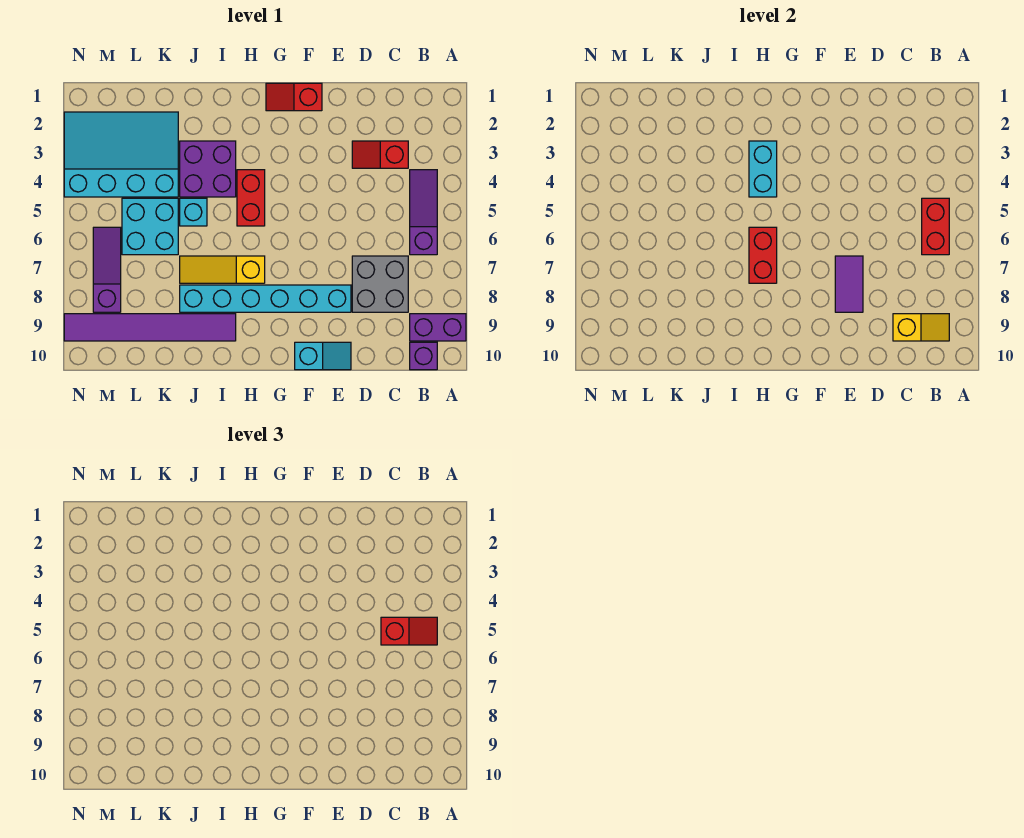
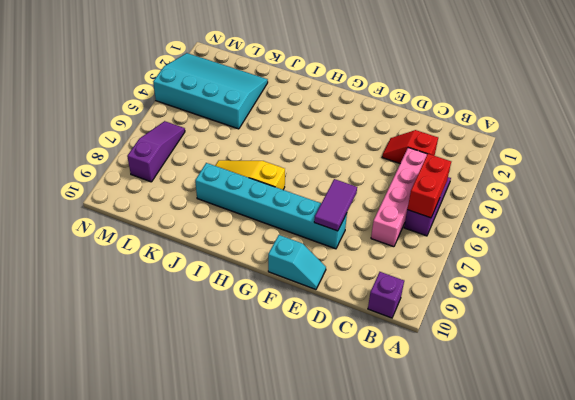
pink 1x4 brick [371,148,427,247] -> grey 2x2 brick [352,256,408,312]
none -> purple 1x2 brick [410,314,466,341]
none -> red 1x2 slope [266,83,322,111]
none -> red 1x2 brick [237,170,265,226]

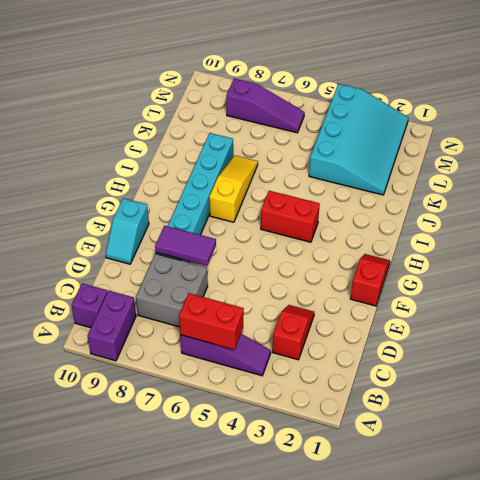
none -> purple 2x2 brick [180,141,236,197]
none -> purple 1x6 tile [64,314,236,341]
none -> cyan 1x1 brick [180,198,207,226]

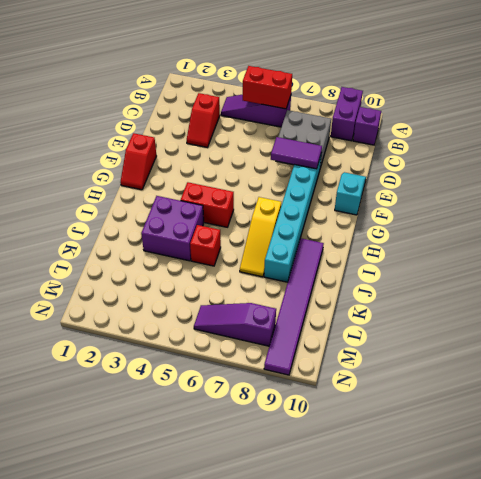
red 1x1 brick [190,225,221,266] -> cyan 1x1 brick [180,198,207,226]
none -> cyan 3x4 slope [64,112,178,197]
none -> cyan 2x2 brick [122,198,178,255]
none -> yellow 1x2 slope [893,314,949,341]

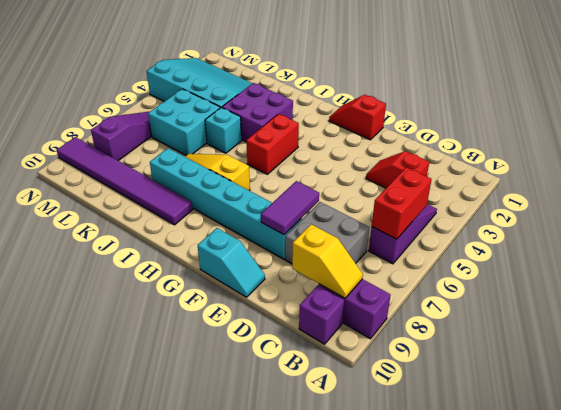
none -> cyan 1x2 brick [749,141,777,197]
none -> red 1x2 brick [749,227,777,283]
none -> red 1x2 slope [381,617,437,645]

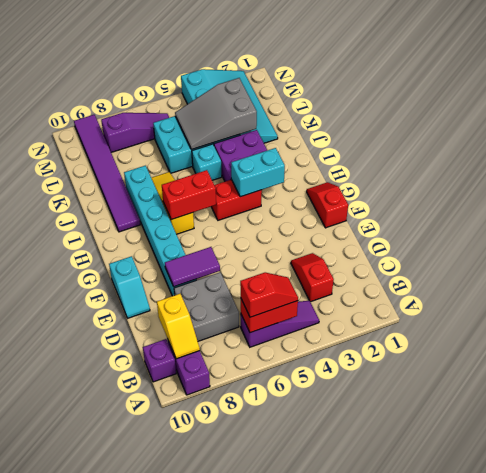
red 1x2 slope [240,272,298,317] -> red 1x2 slope turned to [381,617,437,645]
grey 2x3 slope [175,78,257,150] -> none

